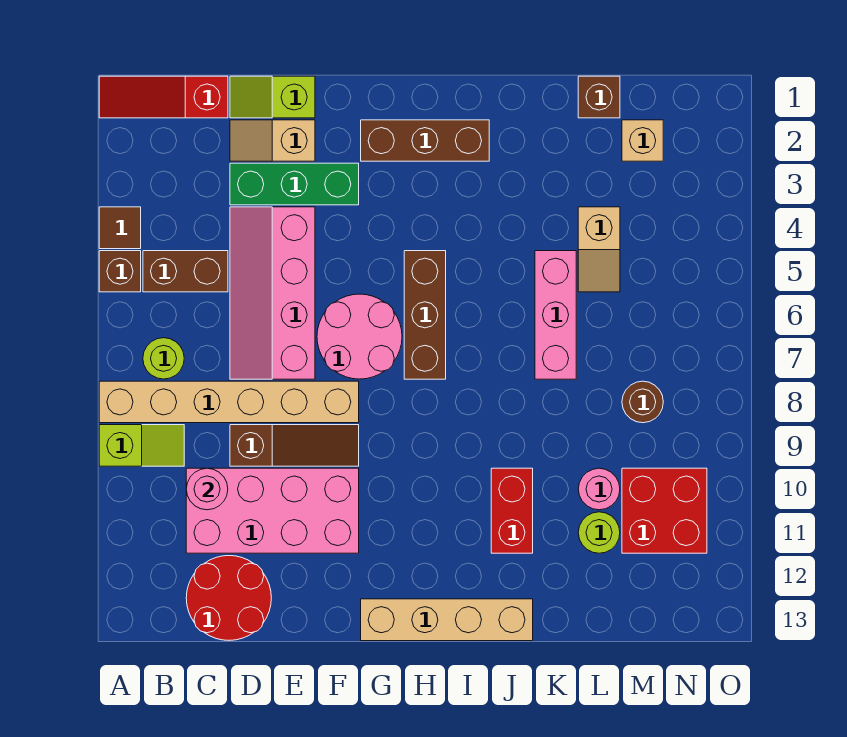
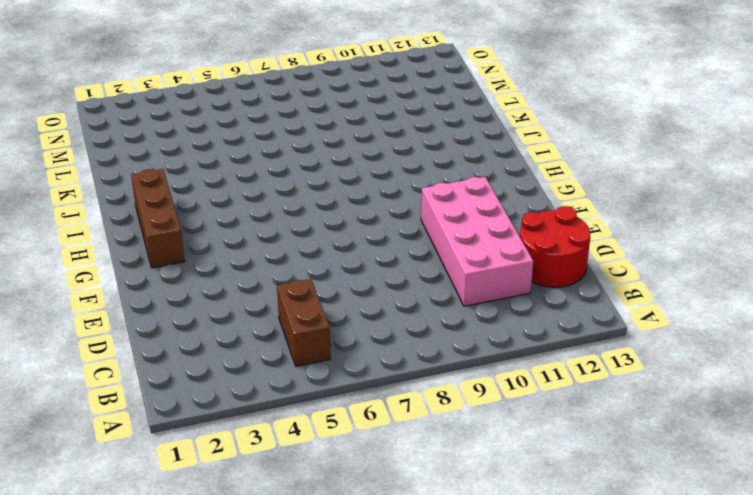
none -> red 1x3 slope [99,76,228,118]
none -> brown 1x1 tile [99,207,141,249]
none -> brown 1x1 brick [99,251,141,292]

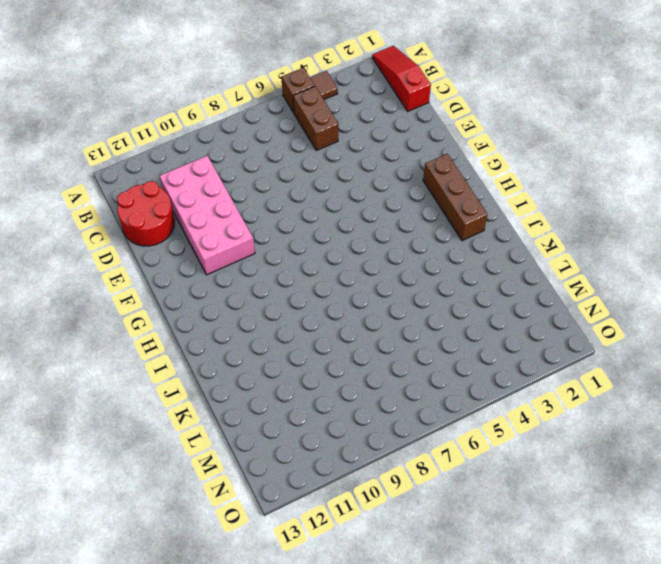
none -> tan 1x6 brick [99,381,359,423]
none -> lime 1x2 slope [99,425,184,466]
none -> lime 1x1 round brick [143,338,184,379]

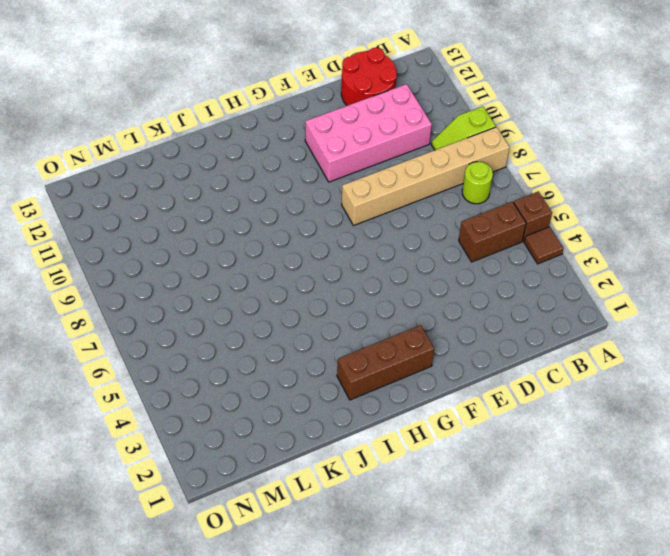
none -> red 1x3 slope [99,76,228,118]
none -> lime 1x2 slope [230,76,315,118]
none -> tan 1x2 slope [230,120,315,161]

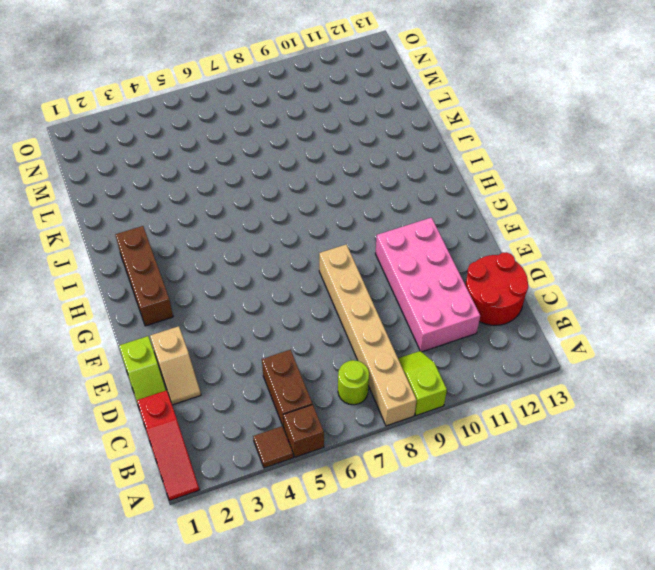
none -> green 1x3 brick [230,163,359,205]
none -> pink 2x4 slope [230,207,315,379]
none -> brown 1x3 slope [230,425,359,466]

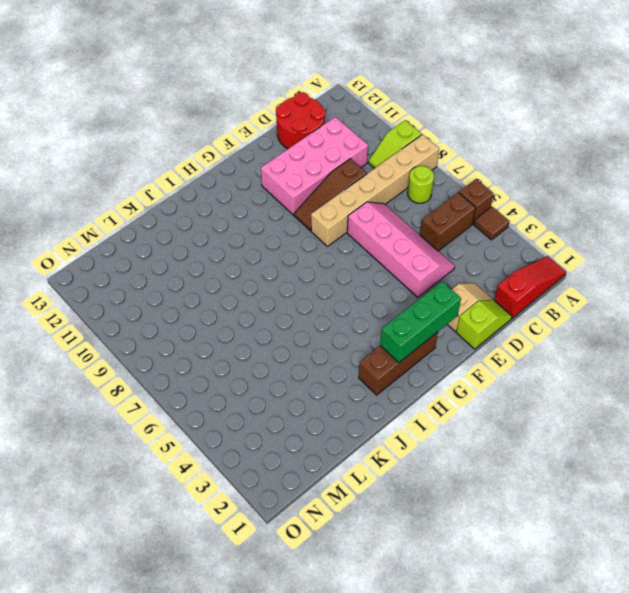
green 1x3 brick [380,282,461,363] -> green 1x3 brick moved to [230,163,359,205]
none -> pink 2x2 round brick [317,294,402,379]
none -> tan 1x4 brick [361,599,533,641]
none -> brown 1x3 brick [404,251,446,379]

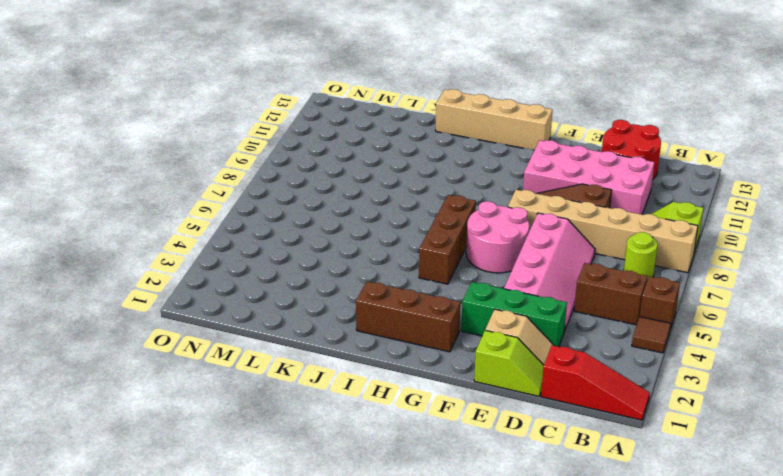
none -> red 1x2 brick [491,468,533,553]
none -> pink 1x3 brick [535,251,576,379]
none -> brown 1x1 brick [578,76,620,118]

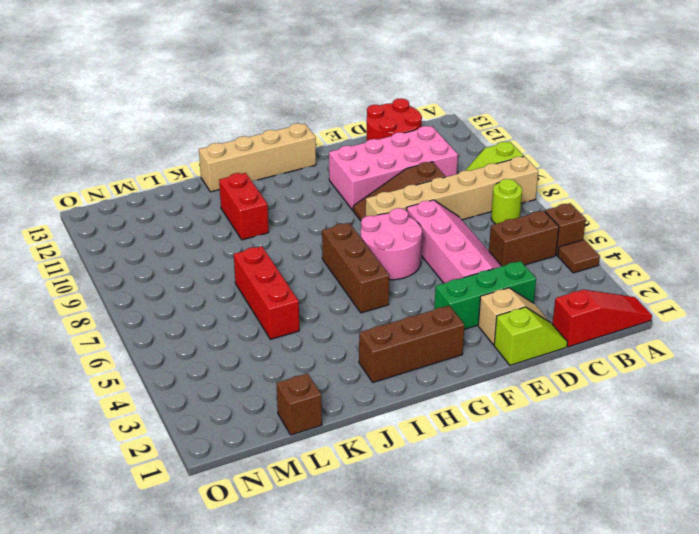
red 1x3 brick [234,246,299,339] -> pink 1x3 brick [535,251,576,379]
none -> tan 1x2 slope [578,207,620,292]
none -> pink 1x1 round brick [578,468,620,510]
none -> lime 1x1 round brick [578,512,620,553]

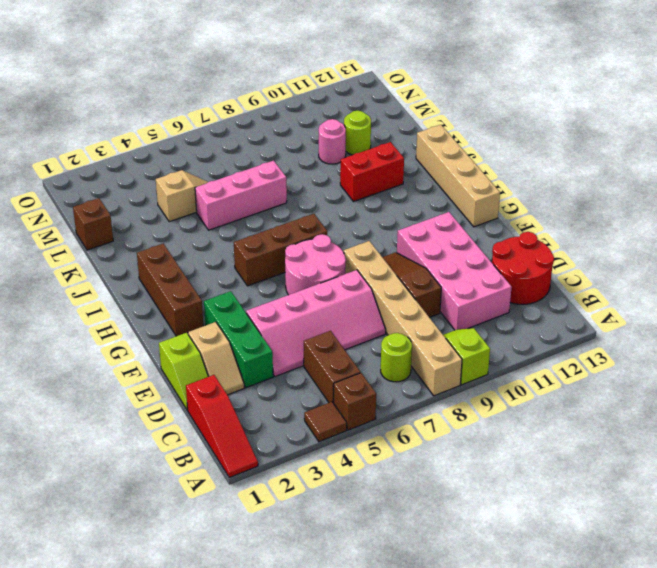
none -> tan 1x1 brick [622,120,663,161]
none -> brown 1x1 round brick [622,381,663,423]
none -> red 2x2 brick [622,468,707,553]

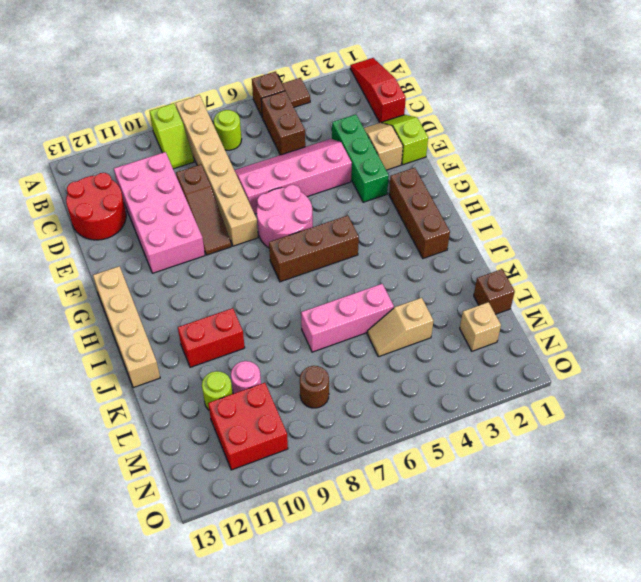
none -> pink 1x1 round brick [186,468,228,510]

